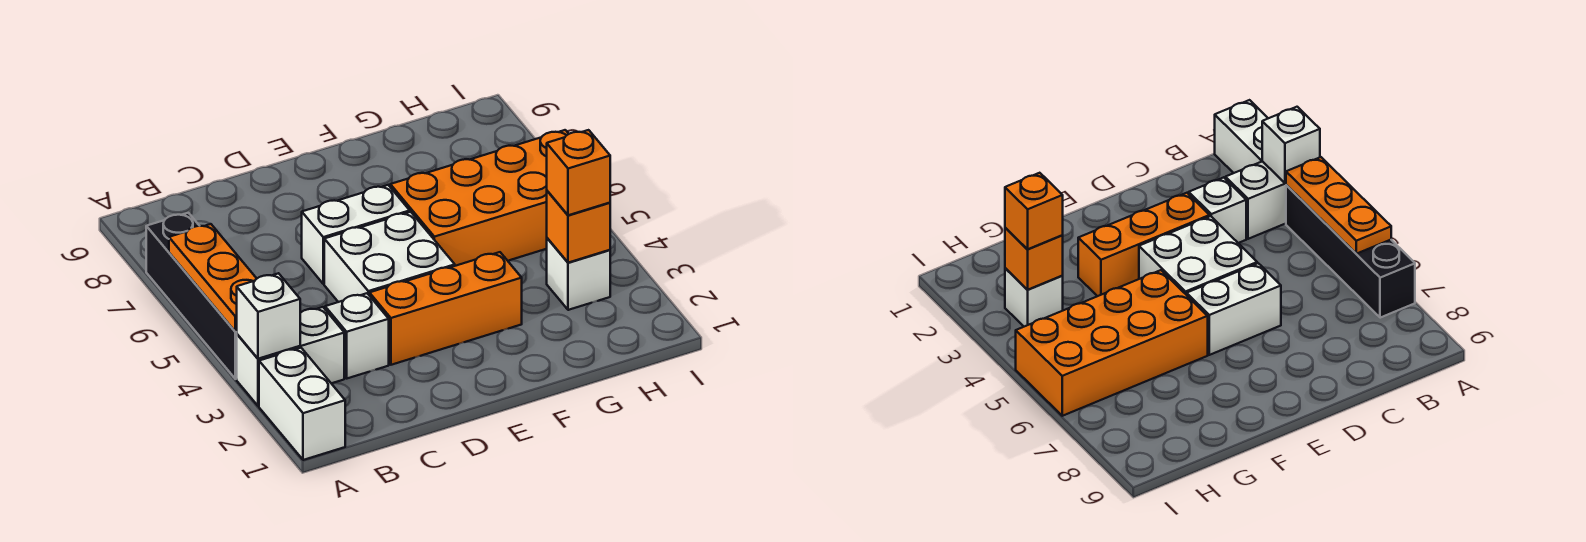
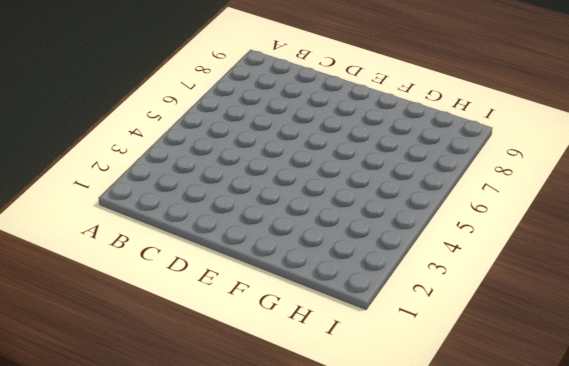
none -> white 1x2 brick [259,348,345,460]
none -> white 1x2 brick [237,307,344,406]
none -> black 1x4 brick [146,213,237,379]

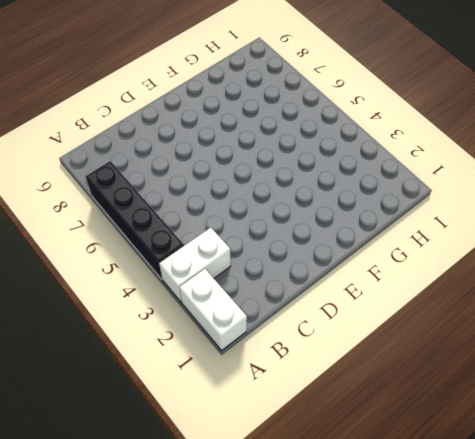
none -> white 1x1 brick [325,293,389,378]
none -> orange 1x3 brick [369,252,522,365]
none -> white 2x2 brick [324,212,455,302]

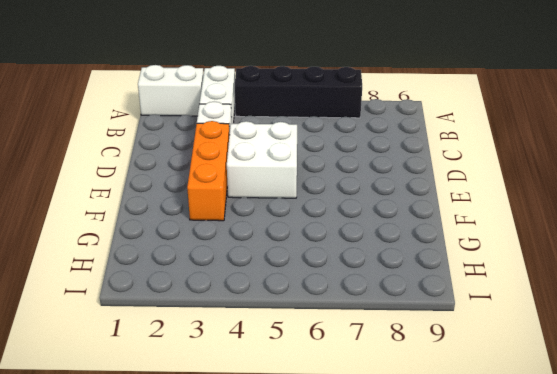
none -> white 1x2 brick [302,185,410,284]
none -> orange 2x4 brick [390,130,569,266]
none -> white 1x1 brick [547,238,610,310]

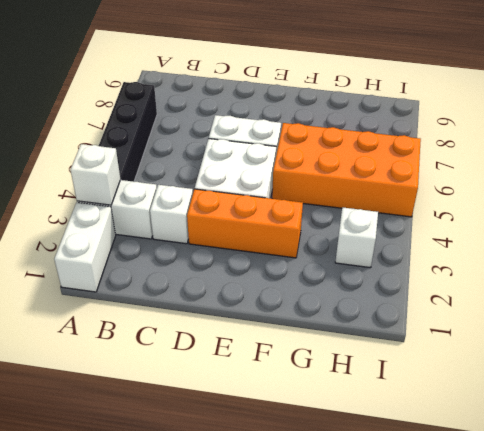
none -> orange 1x3 plate [169,224,257,332]
none -> orange 1x1 brick [547,191,610,263]
none -> orange 1x1 brick [547,130,610,215]

